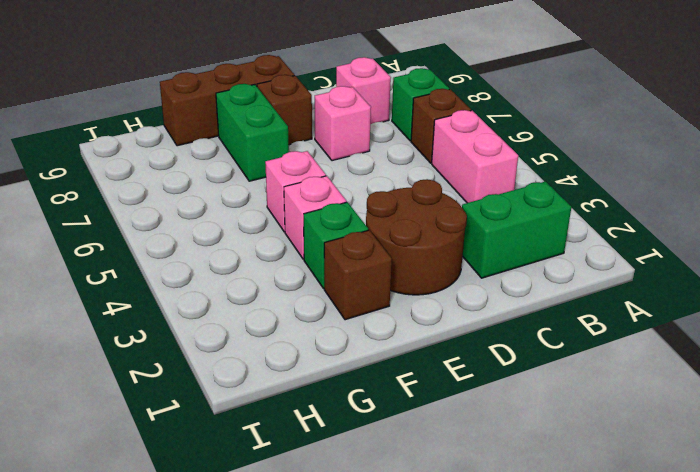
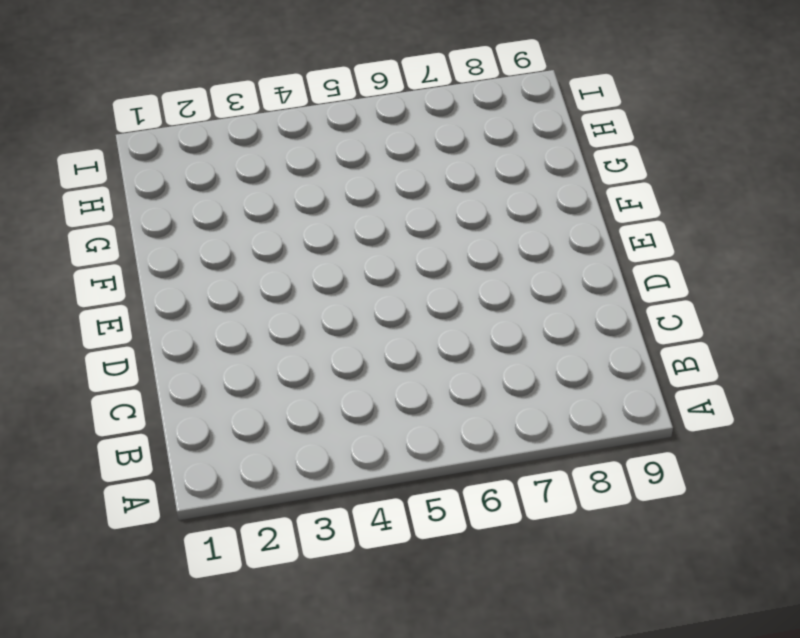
none -> green 1x2 brick [462,182,571,278]
none -> pink 1x2 brick [432,110,518,203]
none -> brown 1x1 brick [411,89,471,163]

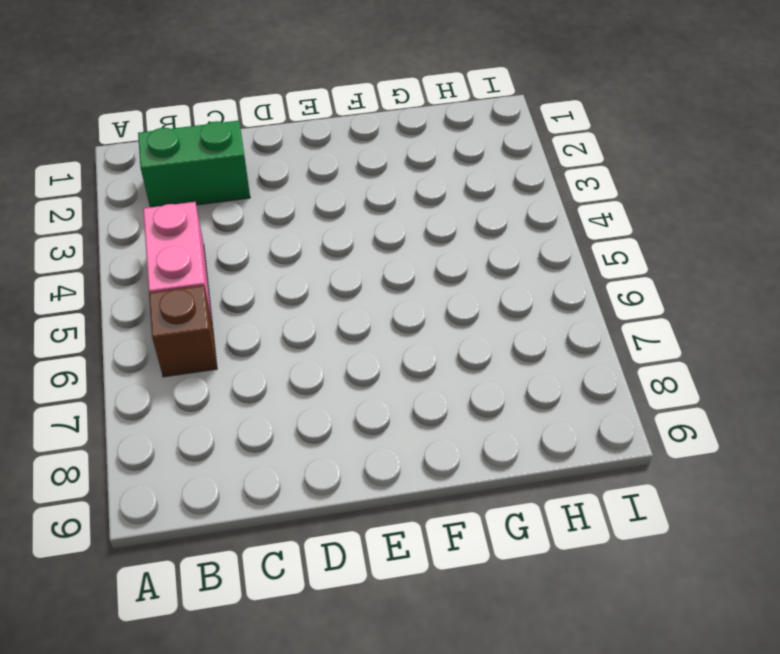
none -> green 1x1 brick [392,68,449,141]
none -> pink 1x1 brick [336,57,391,124]
none -> brown 2x2 round brick [366,179,467,295]

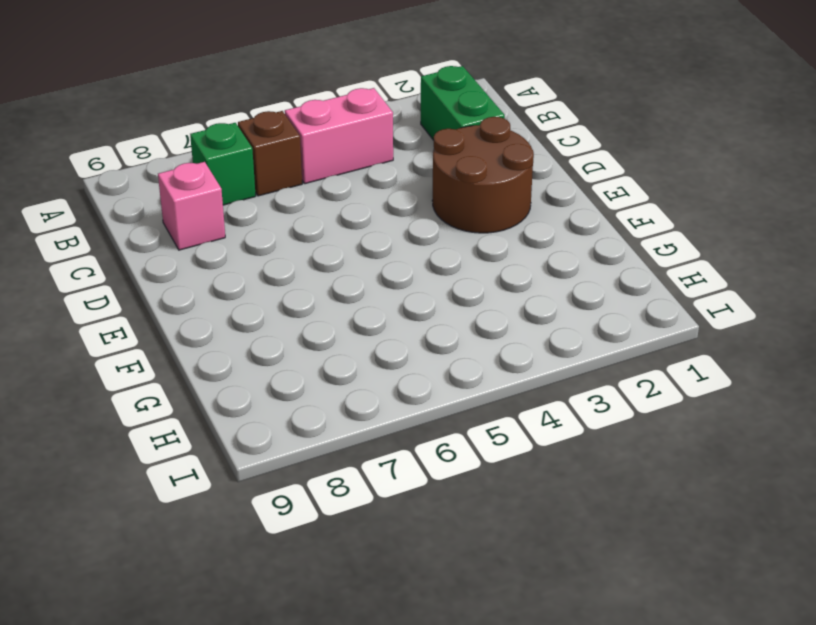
none -> pink 1x1 brick [315,86,371,161]
none -> brown 1x1 brick [257,75,312,145]
none -> brown 1x3 brick [160,55,294,146]

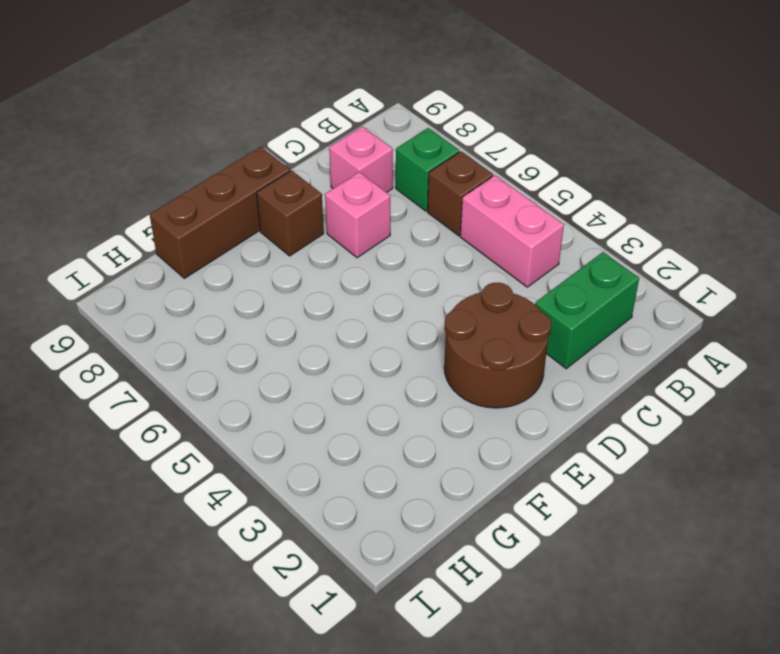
none -> brown 1x1 brick [324,230,392,320]
none -> green 1x1 brick [304,202,368,289]
none -> pink 1x1 brick [284,176,347,259]

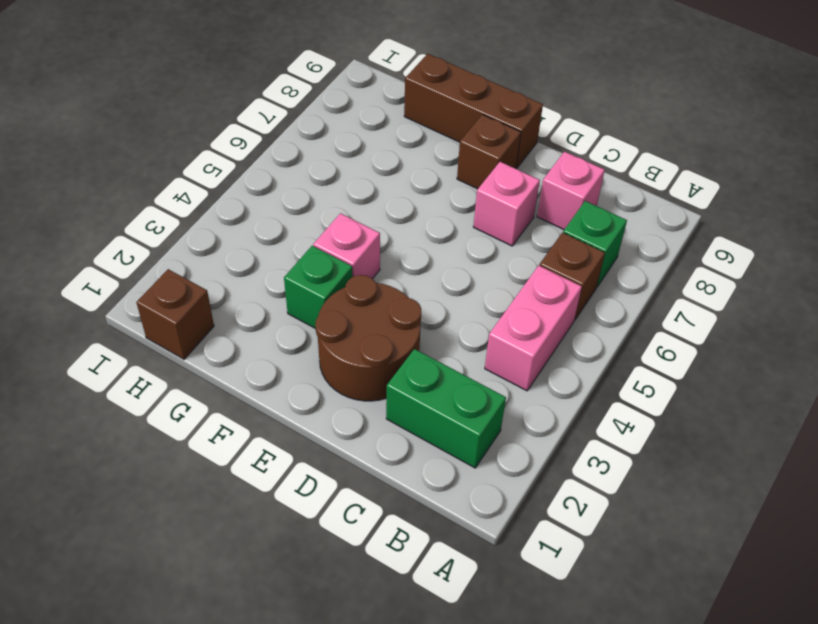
brown 1x1 brick [136,269,214,359] -> brown 1x1 brick moved to [324,230,392,320]
none -> pink 1x1 brick [265,151,326,232]
none -> green 1x2 brick [216,84,289,181]

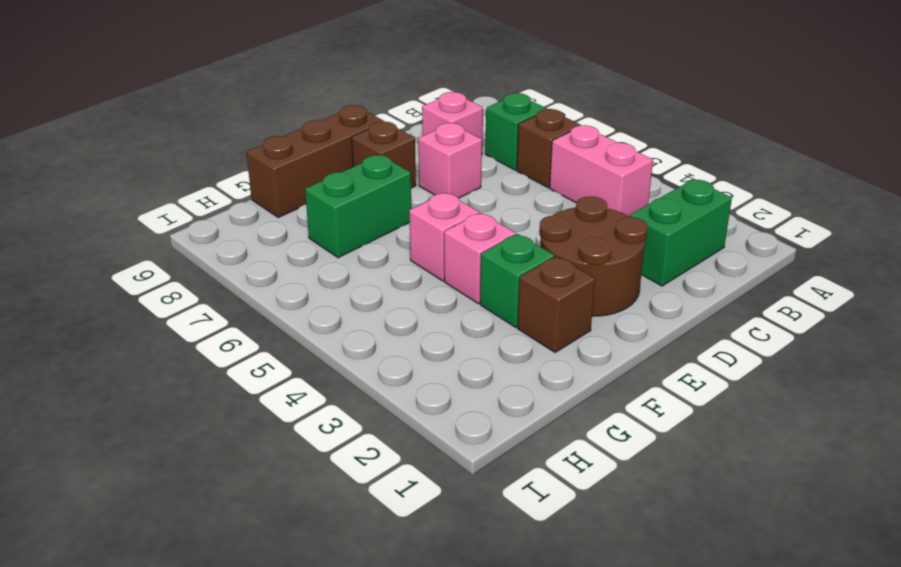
green 1x2 brick [305,155,411,258] -> green 1x2 brick turned to [216,84,289,181]

